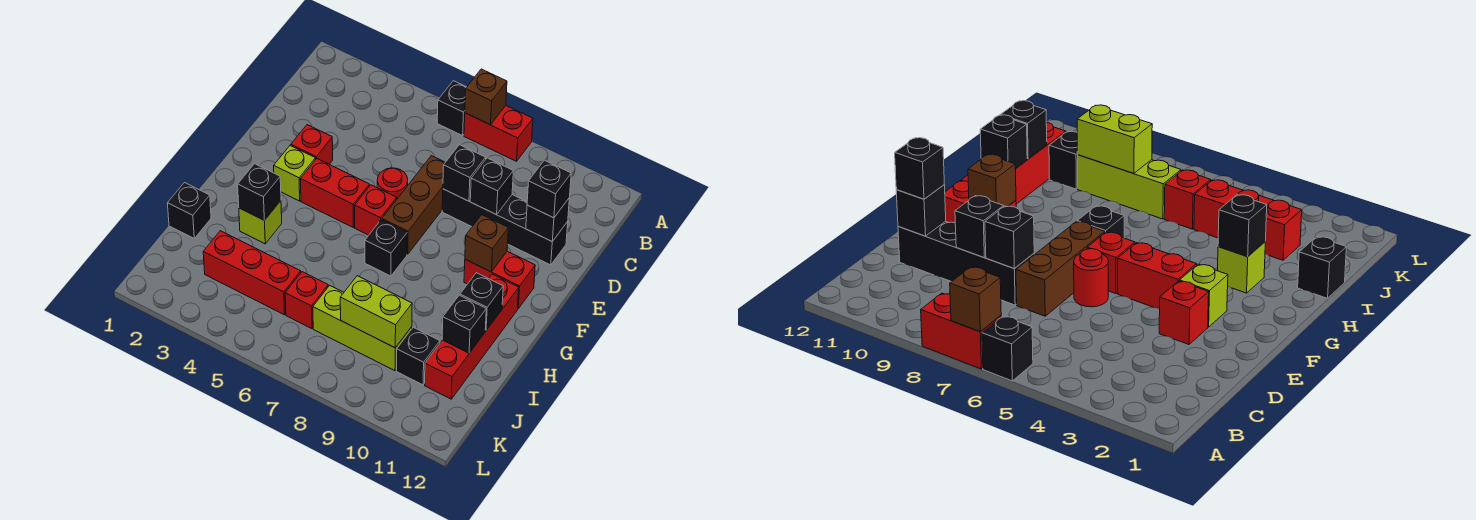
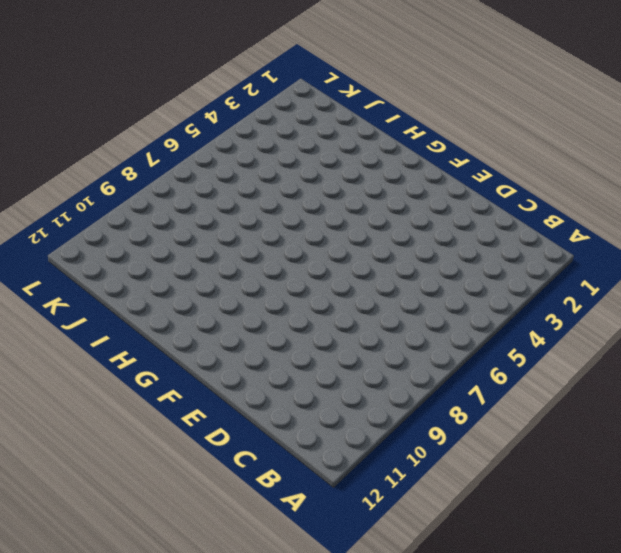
none -> black 1x1 brick [437,81,466,136]
none -> red 1x2 brick [464,106,533,161]
none -> brown 1x3 brick [382,156,445,254]

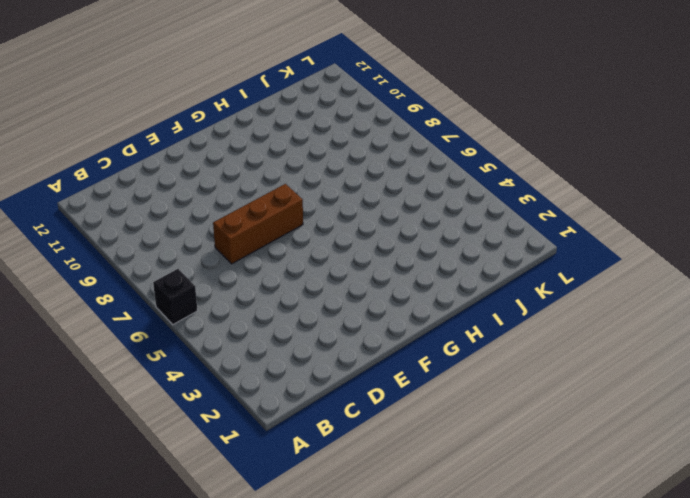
none -> red 1x2 brick [464,106,533,161]
none -> black 1x4 brick [442,189,568,265]
none -> red 1x1 brick [291,125,333,164]

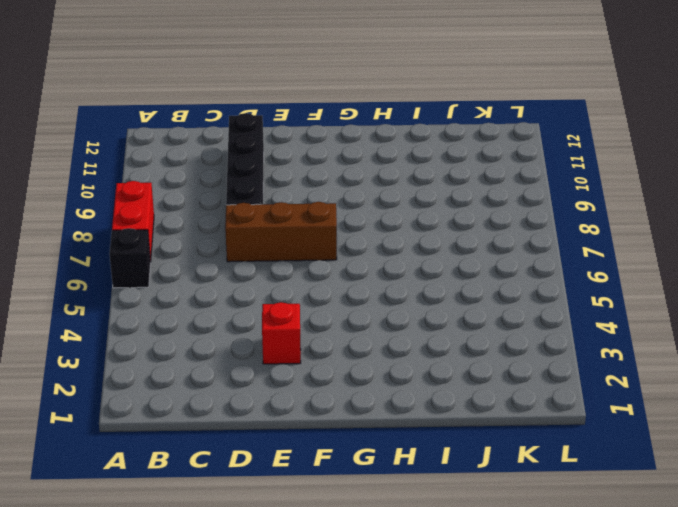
none -> red 1x1 round brick [377,168,408,199]
none -> lime 1x1 brick [274,145,315,201]
none -> red 1x2 brick [300,159,369,227]

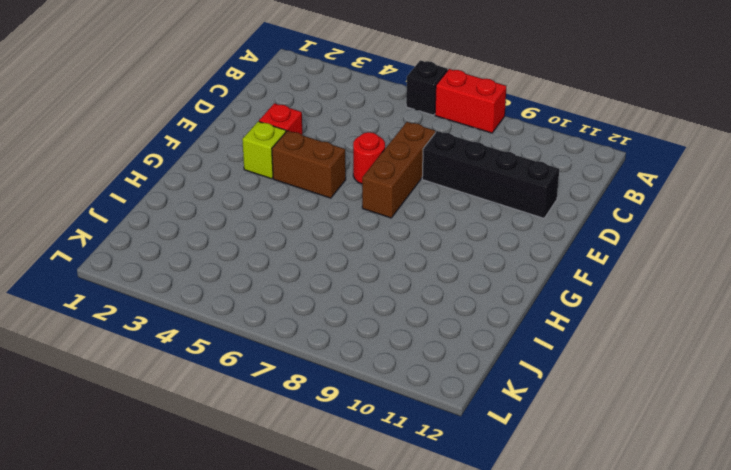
brown 1x2 brick [272,131,346,198] -> red 1x2 brick [300,159,369,227]
none -> red 1x1 brick [355,185,397,235]
none -> red 1x2 brick [464,251,535,309]
none -> black 1x1 brick [365,220,407,276]

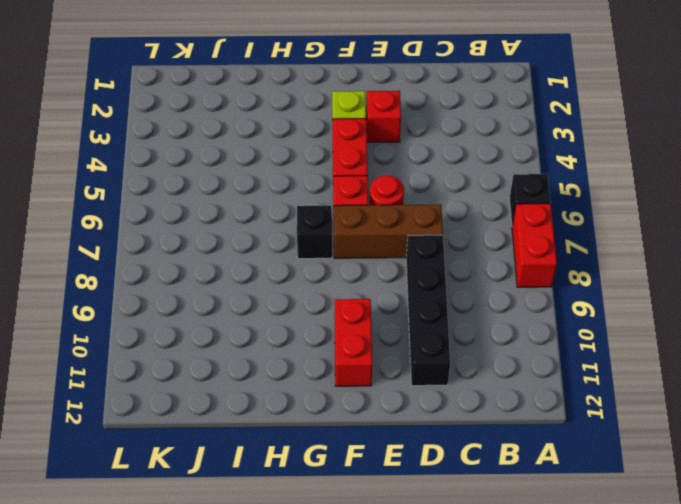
none -> red 1x4 brick [425,274,519,399]
none -> lime 1x1 brick [239,201,282,244]
none -> black 1x1 brick [167,183,211,238]

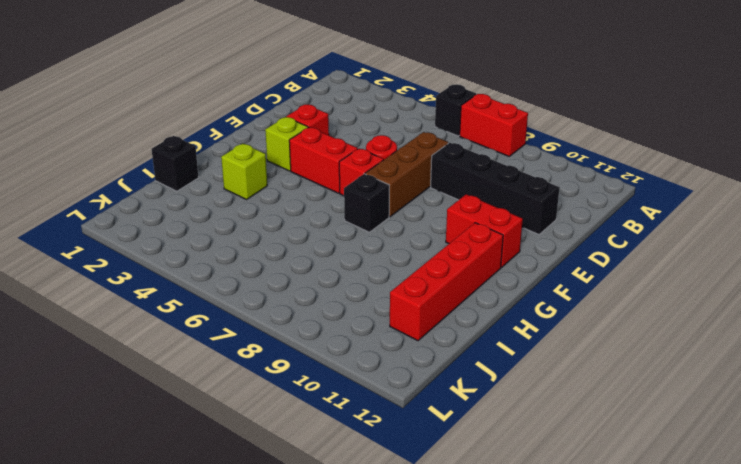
none -> red 1x3 brick [203,231,301,315]
none -> red 1x1 brick [285,272,328,329]
none -> lime 1x3 brick [313,285,412,371]

